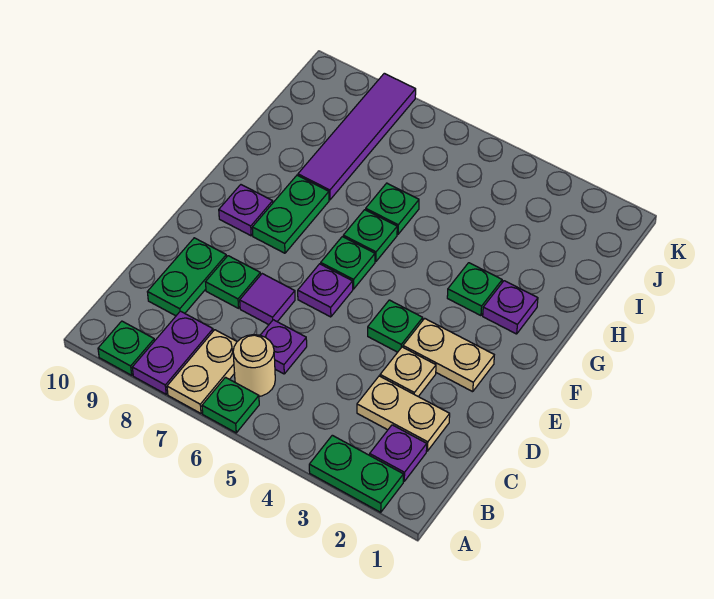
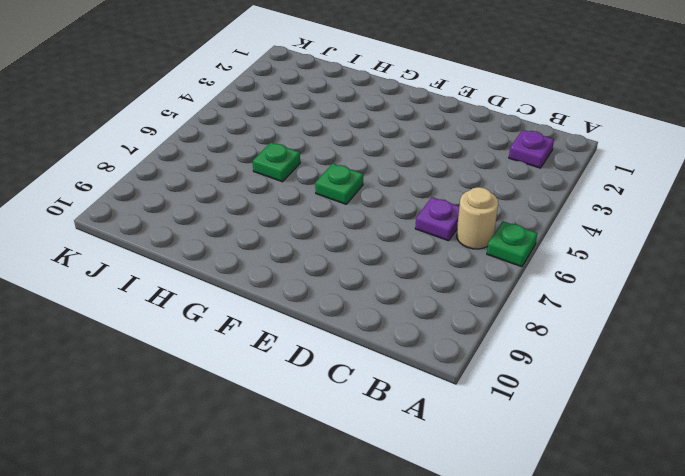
none -> green 1x2 plate [309,435,403,512]
none -> tan 1x2 plate [167,330,237,413]
none -> purple 1x2 plate [132,311,213,394]

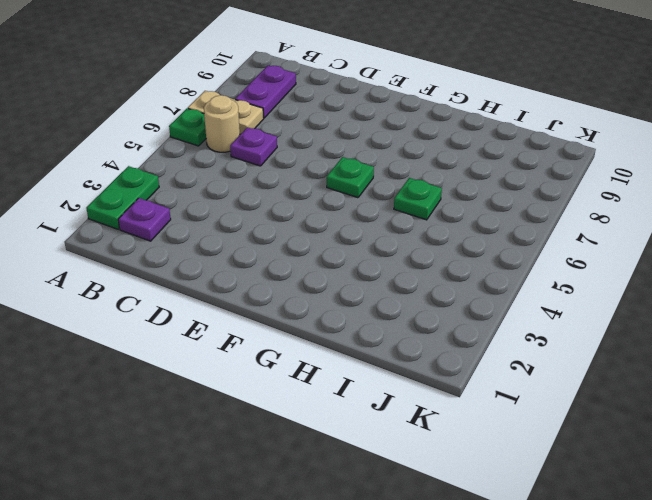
purple 1x2 plate [235,65,296,118] -> purple 1x2 plate turned to [132,311,213,394]
none -> green 1x1 plate [98,321,154,375]
none -> tan 1x2 plate [357,376,450,451]
none -> green 1x2 plate [148,238,226,316]

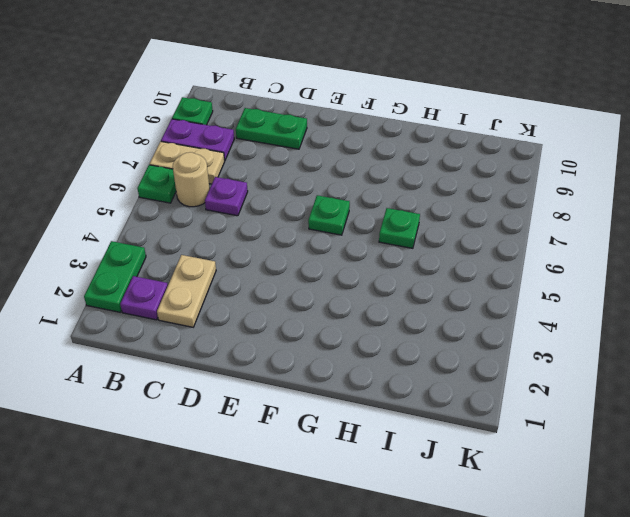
none -> tan 1x1 plate [380,347,436,396]
none -> purple 1x1 tile [240,274,295,325]
none -> green 1x1 plate [206,256,261,308]

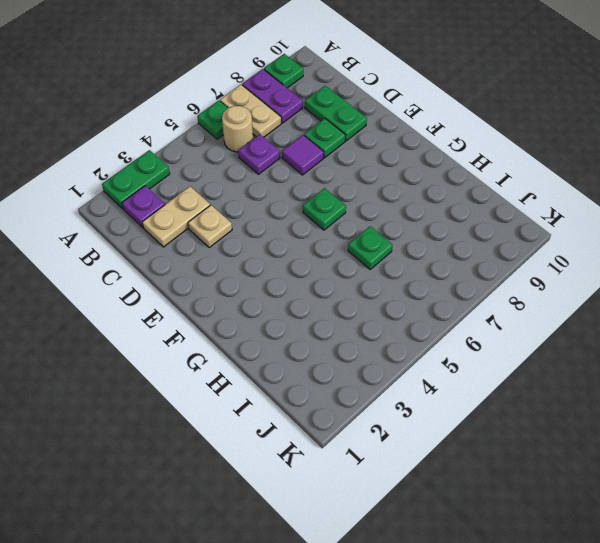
none -> tan 1x2 plate [403,318,494,392]
none -> green 1x1 plate [368,300,423,352]
none -> purple 1x1 plate [298,264,353,317]

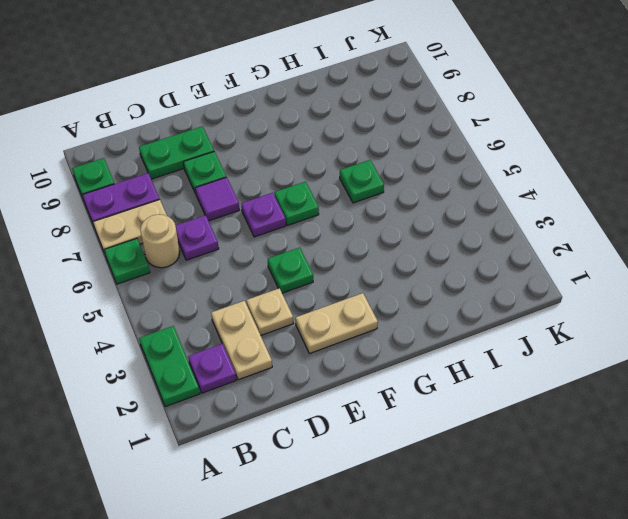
tan 1x2 plate [295,293,378,354] -> tan 1x2 plate turned to [403,318,494,392]
none -> green 1x2 plate [252,175,329,253]
none -> purple 1x1 plate [219,185,273,236]
none -> purple 1x1 plate [483,281,538,334]

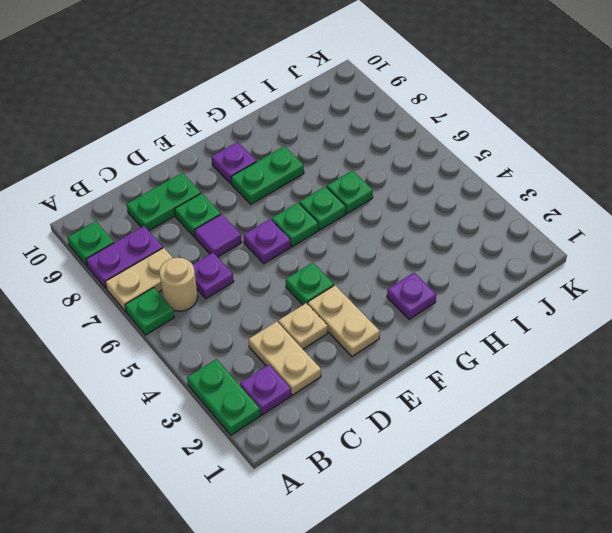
none -> green 1x1 plate [447,263,502,316]
none -> purple 1x4 tile [298,73,416,200]

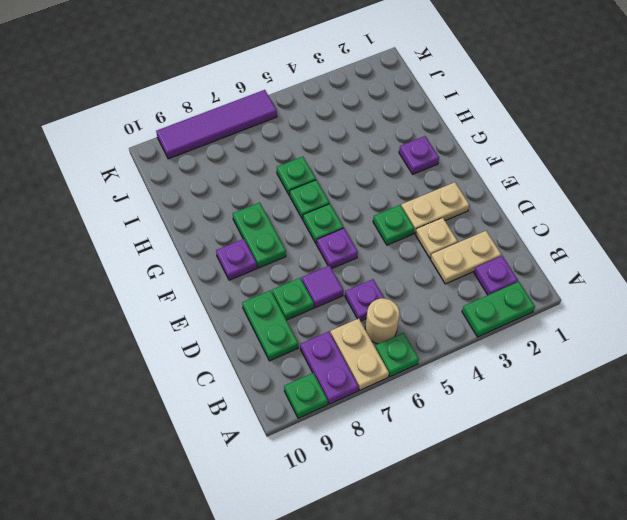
purple 1x4 tile [156,90,277,159] -> purple 1x4 tile turned to [298,73,416,200]
none -> green 1x1 plate [447,263,502,316]

